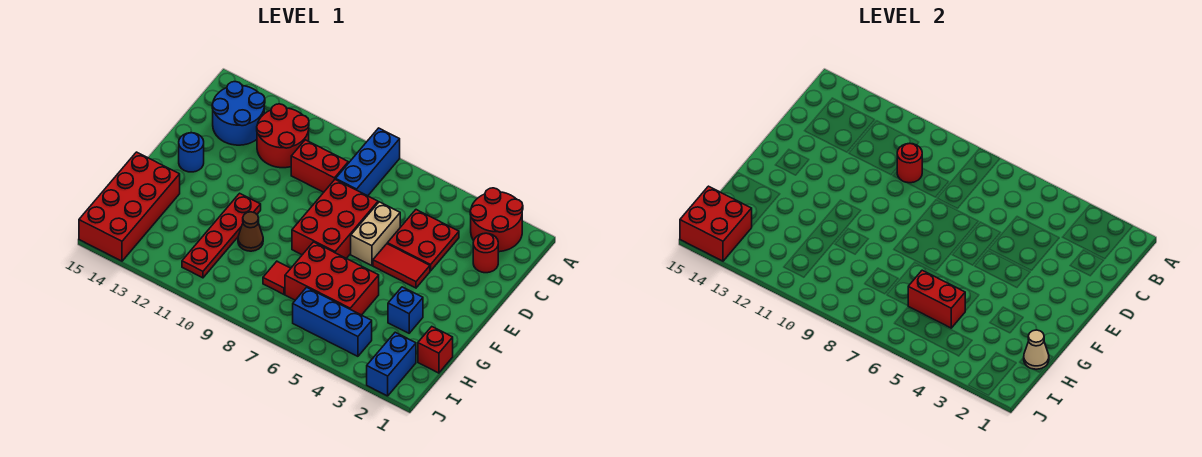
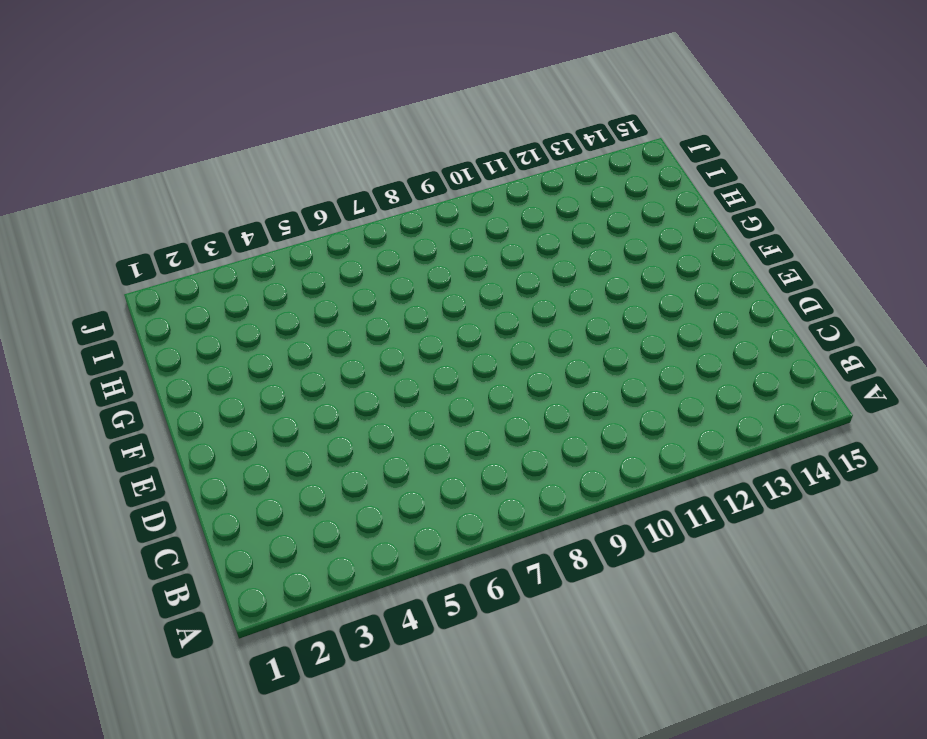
none -> red 2x2 round brick [470,188,523,252]
none -> blue 1x3 brick [336,128,400,196]
none -> red 2x2 round brick [257,104,309,168]

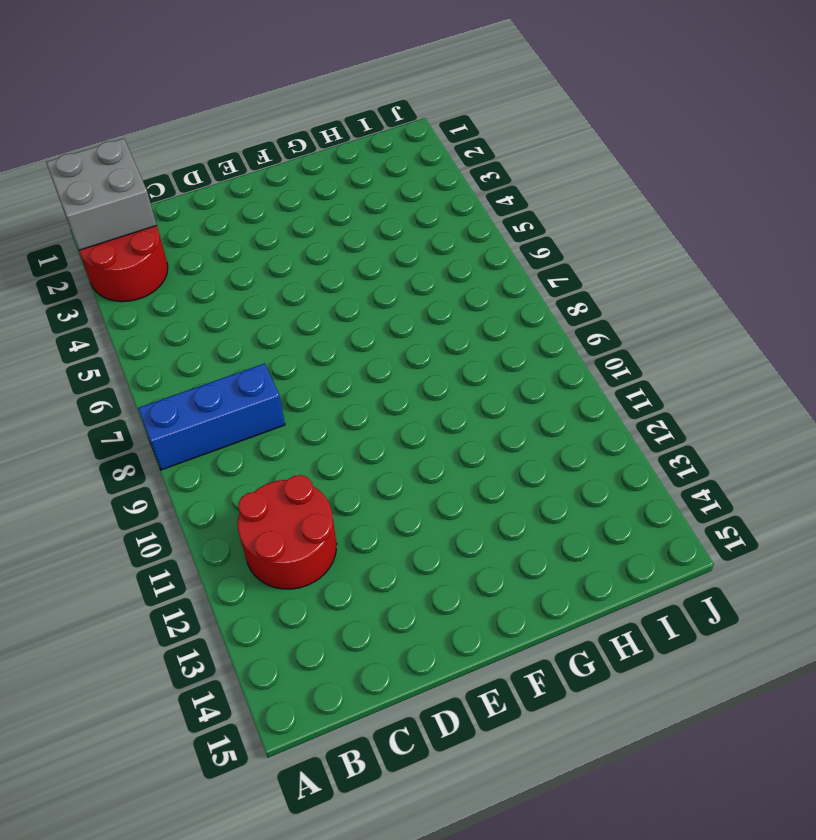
grey 2x2 brick [46,138,157,250] -> none
none -> blue 2x2 round brick [212,82,265,145]
none -> red 1x1 round brick [473,233,498,273]
none -> red 2x2 plate [387,210,459,271]

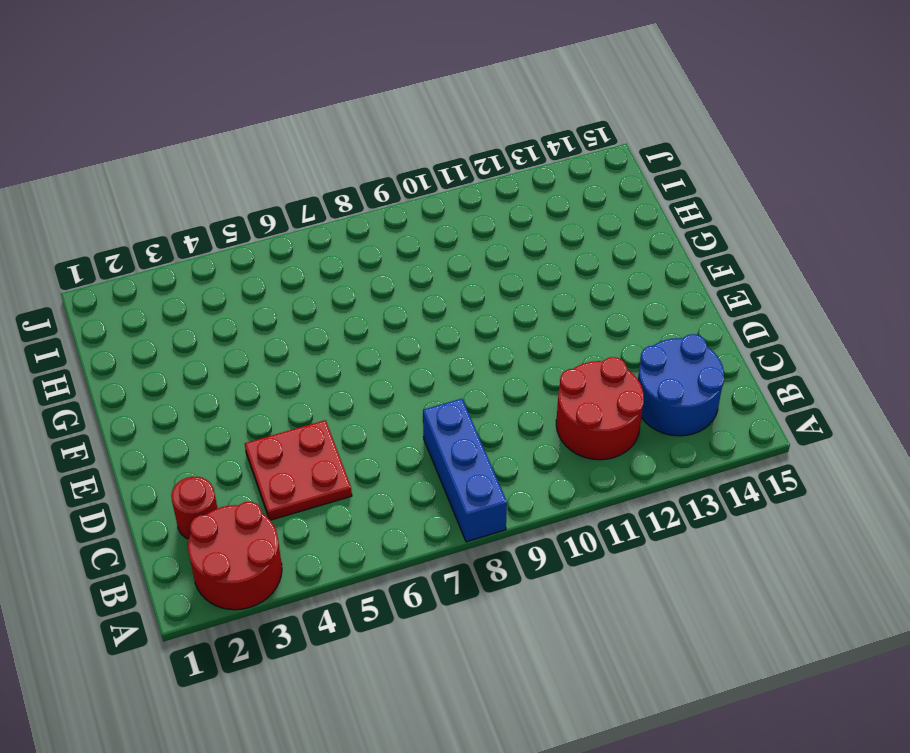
none -> red 1x2 brick [291,140,348,192]
none -> tan 1x2 brick [351,202,400,266]
none -> red 2x3 brick [292,179,378,258]

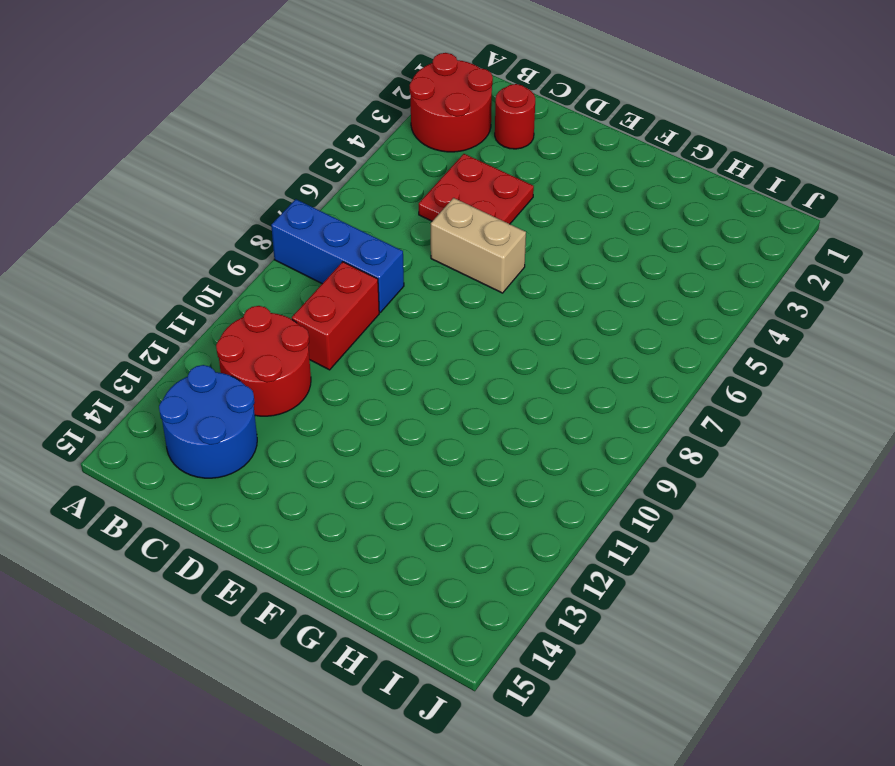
none -> red 2x3 brick [292,179,378,258]
none -> red 1x2 tile [373,244,430,288]
none -> blue 1x1 round brick [179,133,204,172]

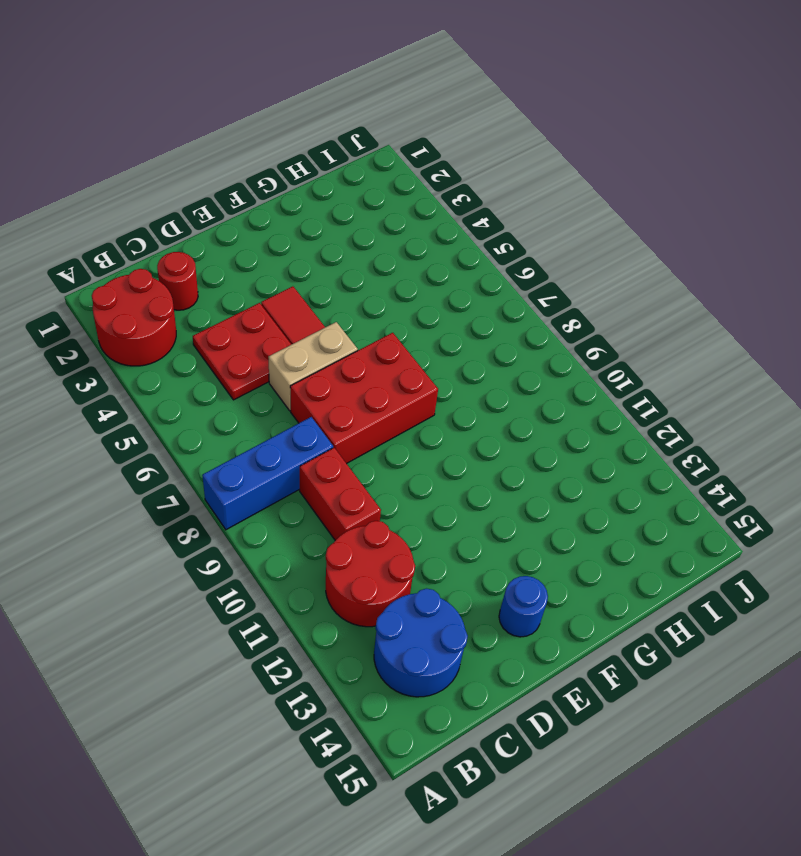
none -> red 1x4 plate [182,193,261,278]
none -> blue 1x1 brick [388,287,423,333]
none -> red 2x3 brick [285,242,379,315]

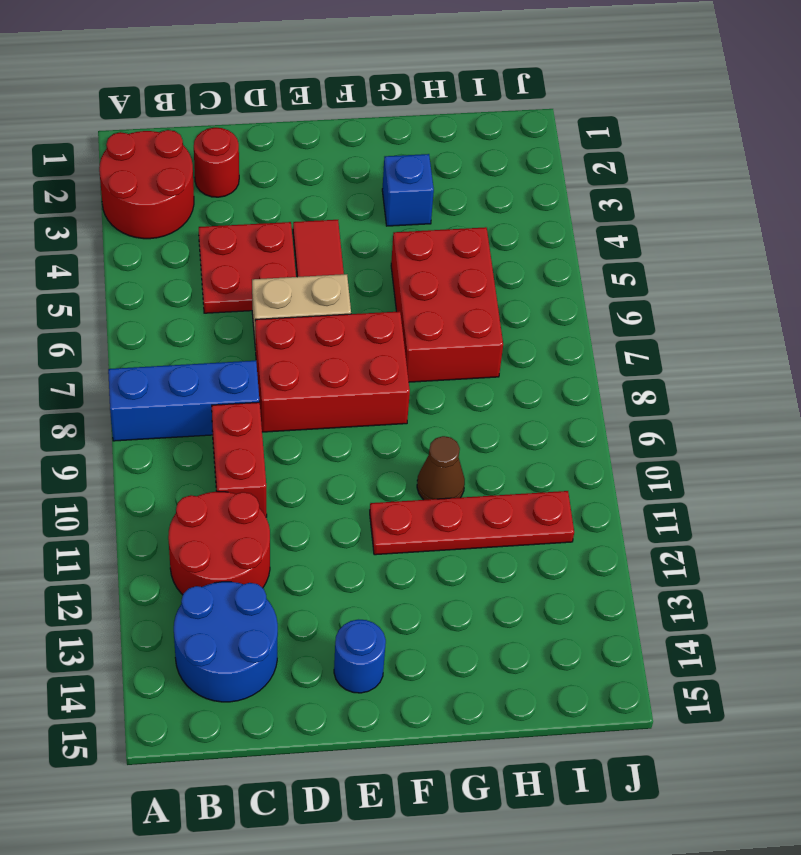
none -> red 2x4 brick [79,152,180,261]
none -> red 1x1 brick [418,327,453,373]
none -> red 1x1 tile [263,261,291,294]

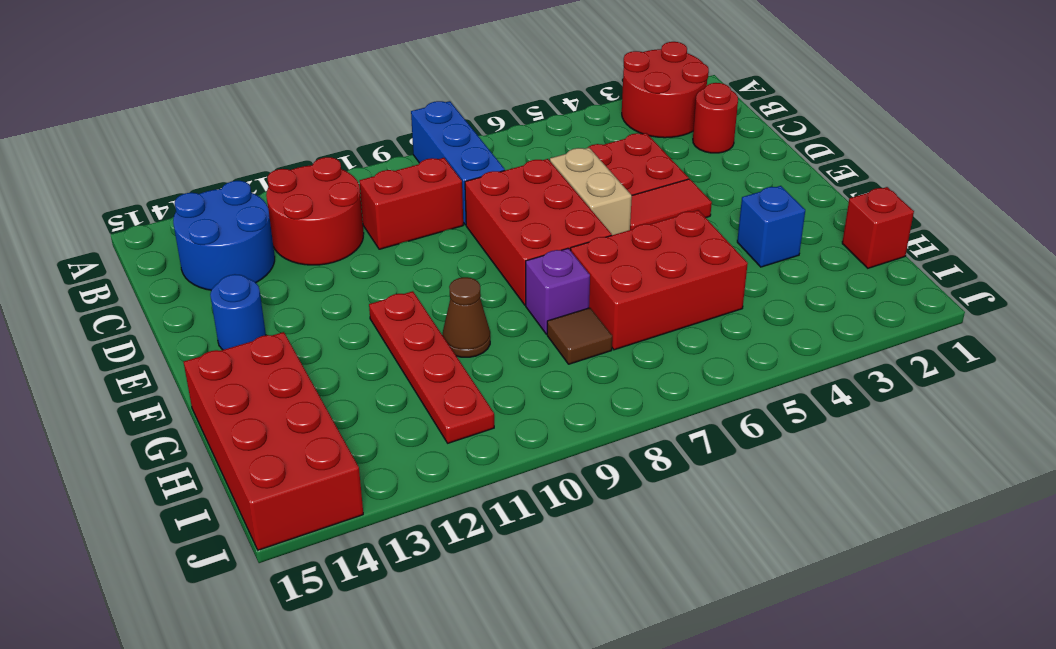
purple 1x1 brick [526,248,590,334] -> none
brown 1x1 tile [547,308,612,364] -> red 1x1 tile [263,261,291,294]
none -> blue 1x2 brick [367,332,416,396]
none -> blue 1x3 brick [293,287,372,356]
none -> red 1x1 round brick [897,143,922,183]

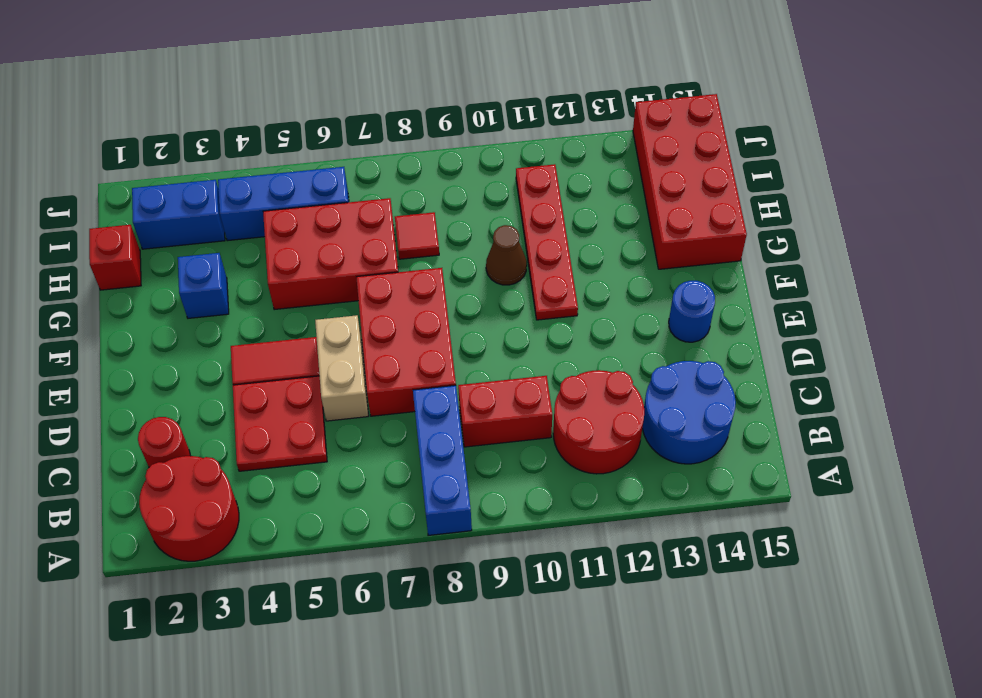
blue 1x2 brick [132,180,225,249] -> blue 1x2 brick turned to [367,332,416,396]
none -> red 1x1 round brick [897,143,922,183]
none -> tan 1x1 cone [1024,330,1049,369]
none -> red 1x2 brick [908,270,965,328]

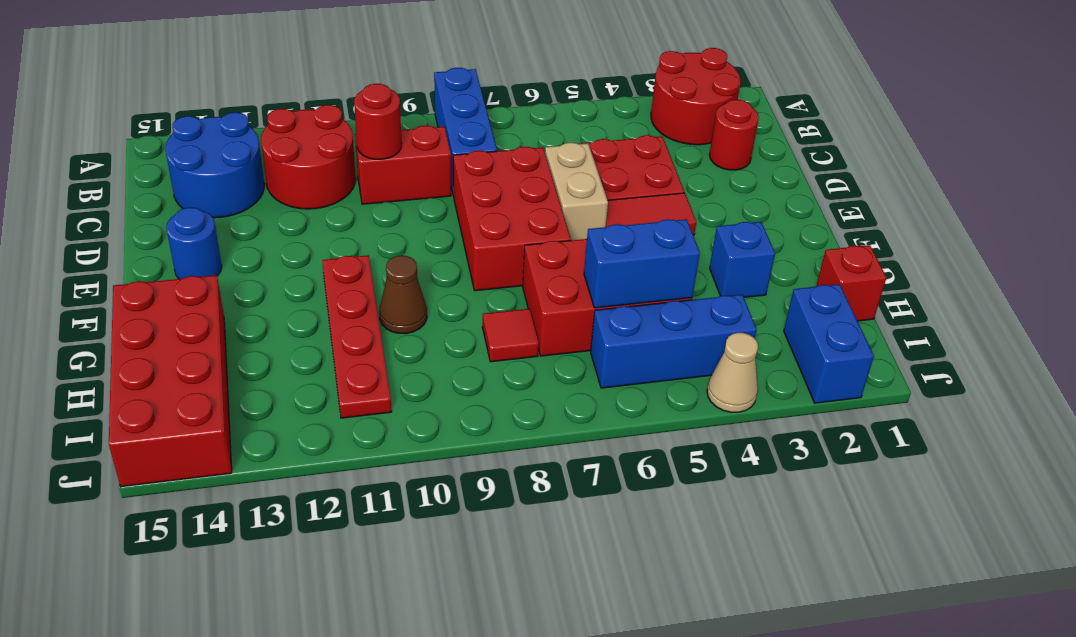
blue 1x2 brick [584,219,700,308] -> red 1x2 brick [908,270,965,328]
tan 1x1 cone [707,333,758,412] -> tan 1x1 cone moved to [1024,330,1049,369]
none -> red 2x2 brick [680,186,752,261]

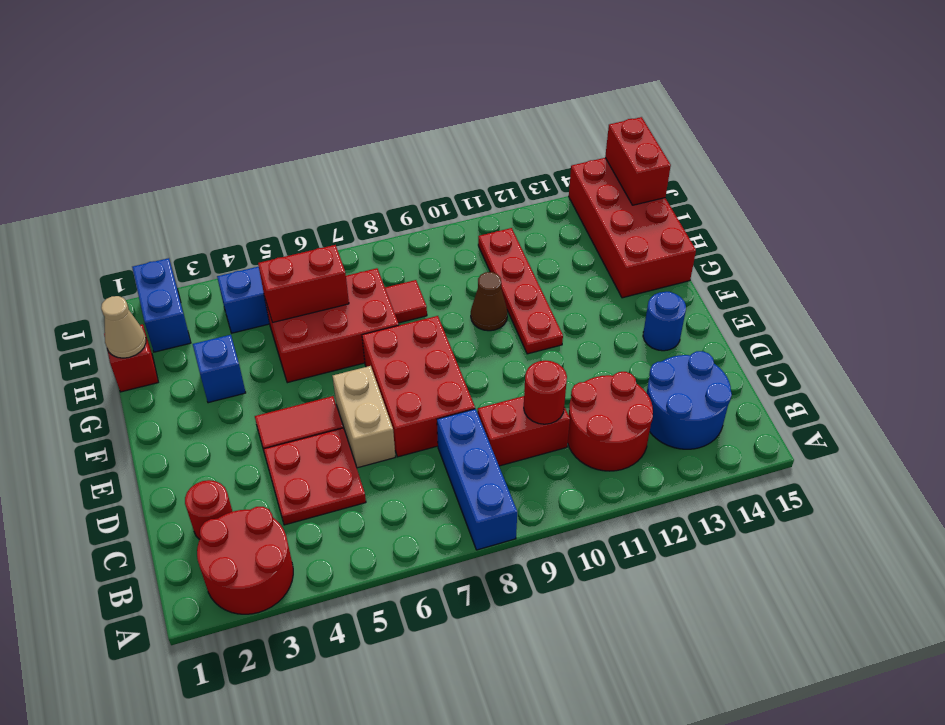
red 1x2 brick [605,117,671,205] -> red 2x2 brick [680,186,752,261]

